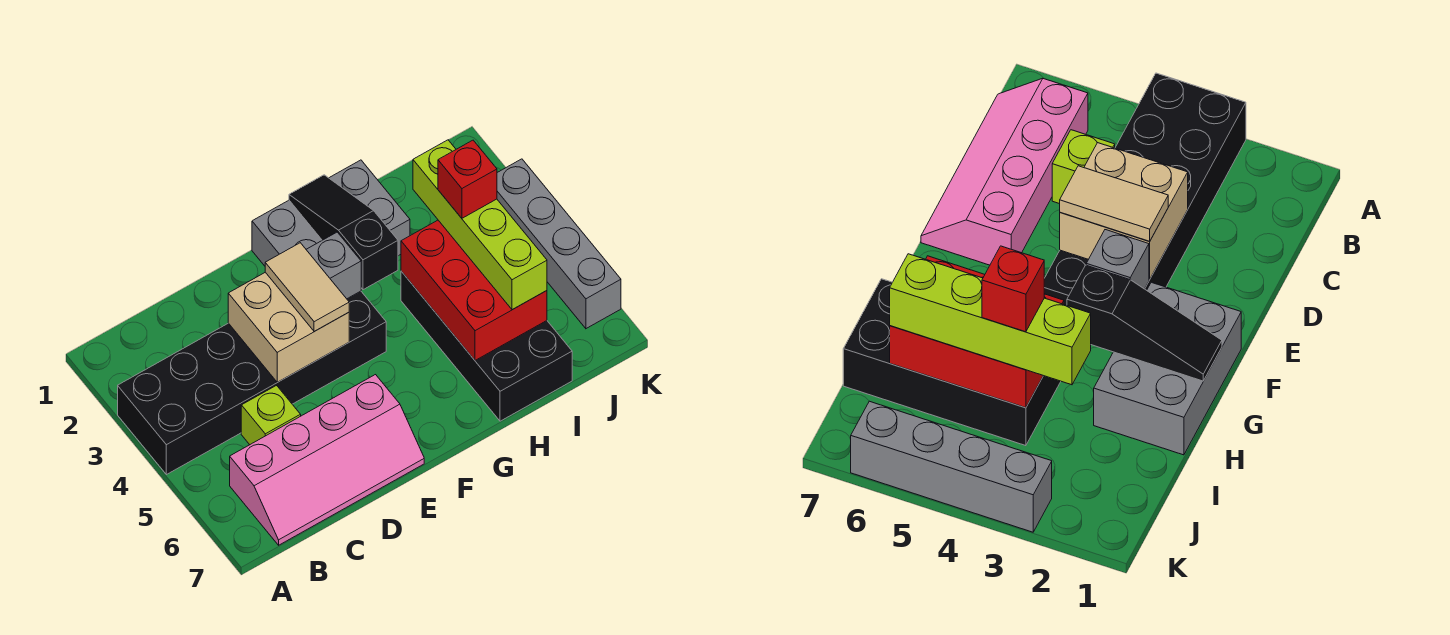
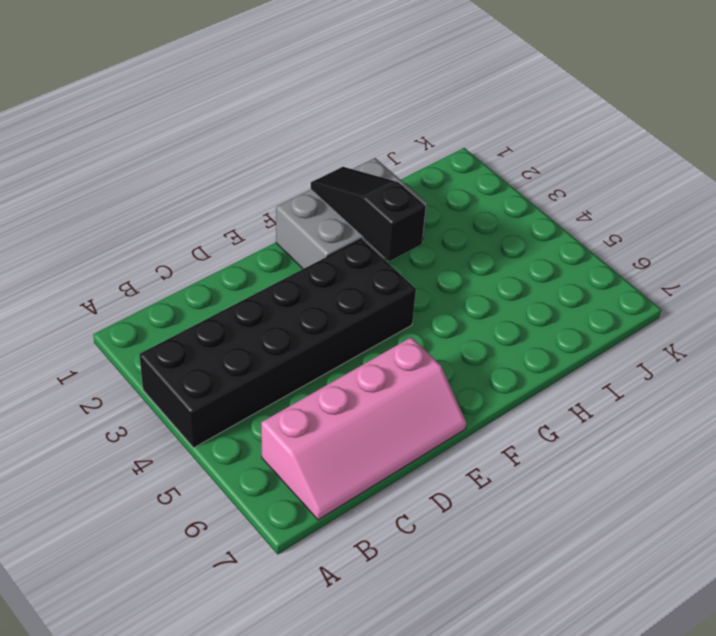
none -> lime 1x1 brick [241,385,301,445]
none -> black 2x4 brick [401,271,572,421]
none -> grey 1x4 brick [497,159,621,329]

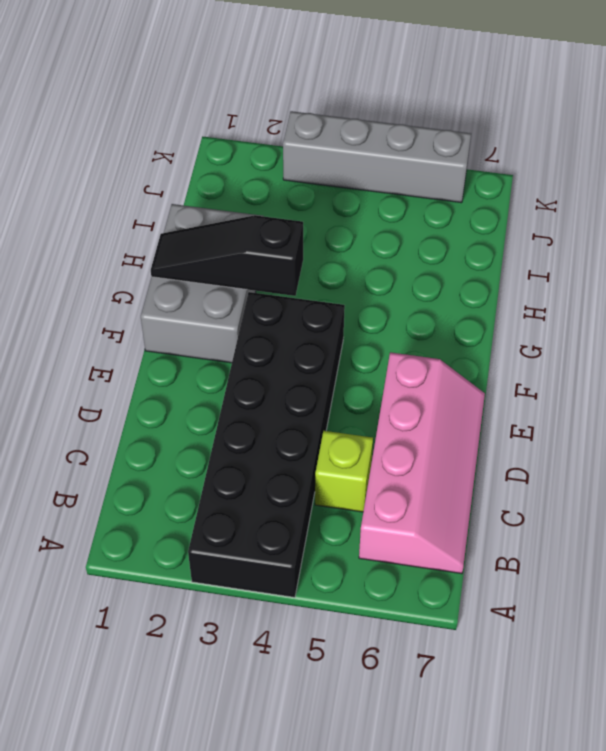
none -> black 2x4 brick [401,271,572,421]
none -> tan 2x2 brick [228,272,349,382]
none -> grey 1x1 brick [306,232,361,299]

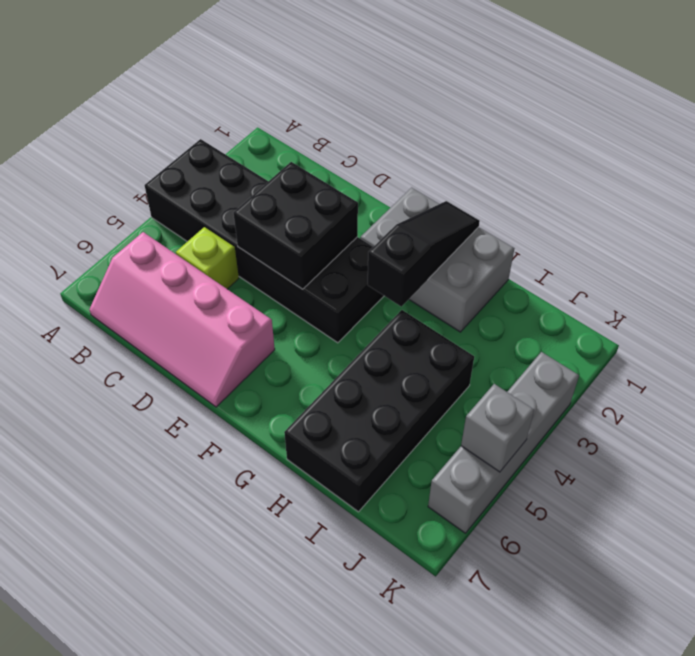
black 2x2 brick [234,162,358,289] -> tan 2x2 brick [228,272,349,382]
grey 1x1 brick [461,384,534,472] -> grey 1x1 brick moved to [306,232,361,299]
none -> red 2x3 brick [401,220,547,360]
none -> tan 1x2 tile [265,243,349,332]
none -> lime 1x4 brick [413,140,547,310]

